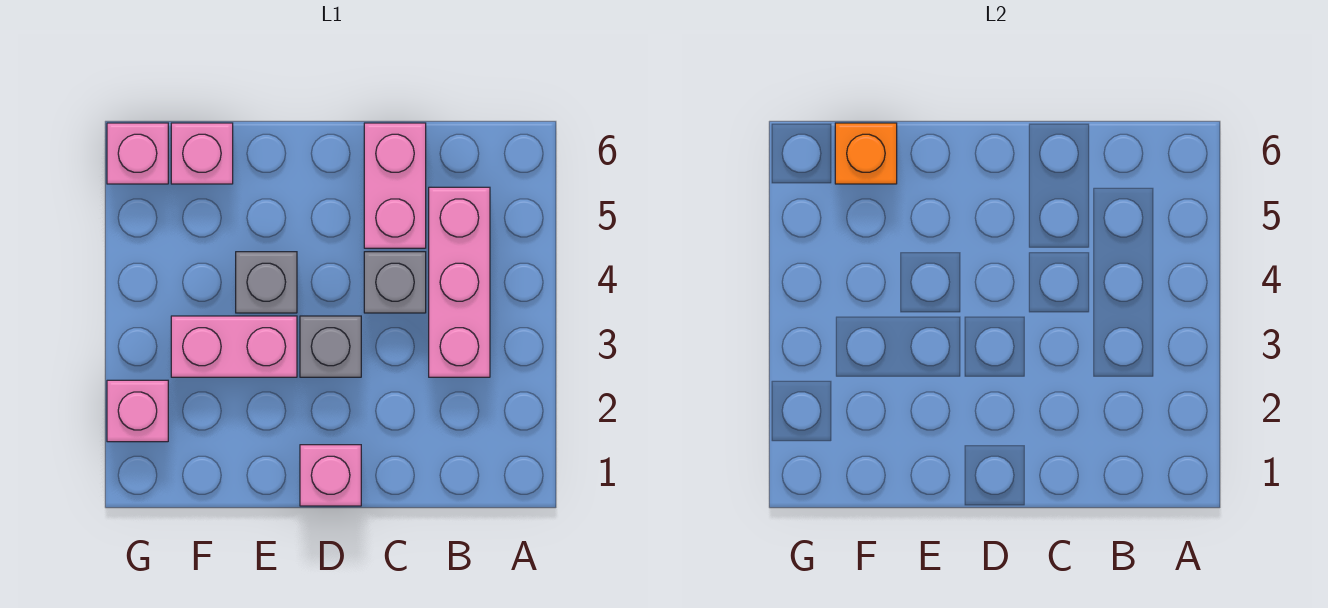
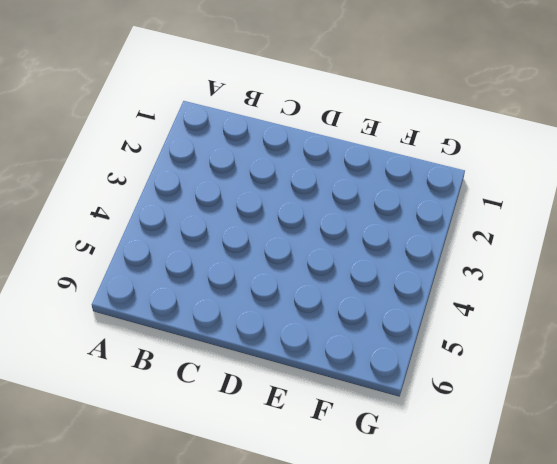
none -> pink 1x3 brick [429,187,490,377]
none -> grey 1x1 brick [364,252,426,313]

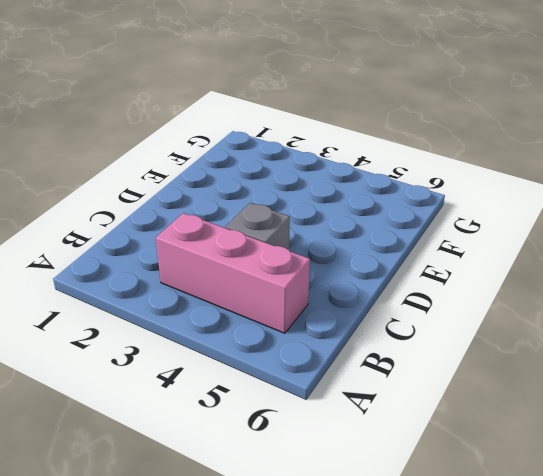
none -> pink 1x2 brick [364,123,426,248]
none -> pink 1x1 brick [300,445,361,506]

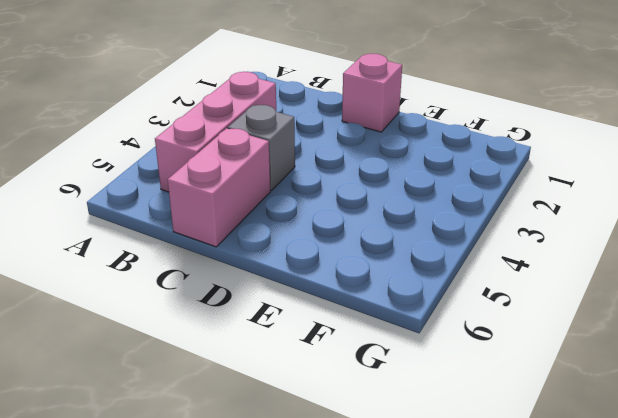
none -> grey 1x1 brick [300,316,361,377]
none -> pink 1x2 brick [171,316,297,377]

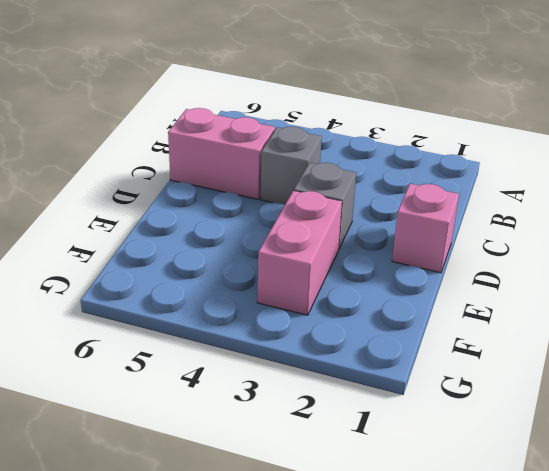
none -> pink 1x3 brick [429,187,490,377]
none -> grey 1x1 brick [236,252,297,313]

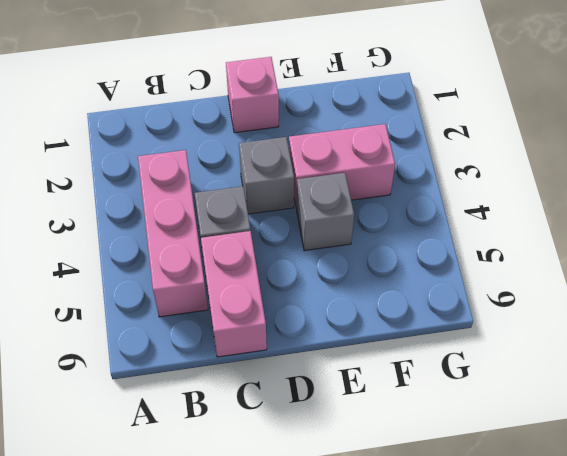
none -> pink 1x1 brick [171,123,233,184]
none -> pink 1x1 brick [107,380,168,442]

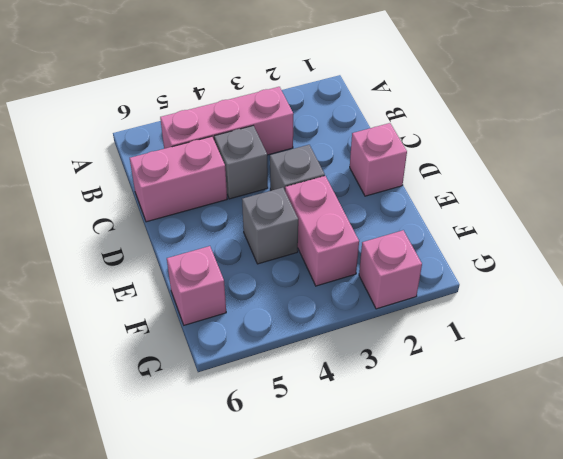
none -> pink 1x1 brick [107,123,168,184]
none -> orange 1x1 brick [835,123,897,184]

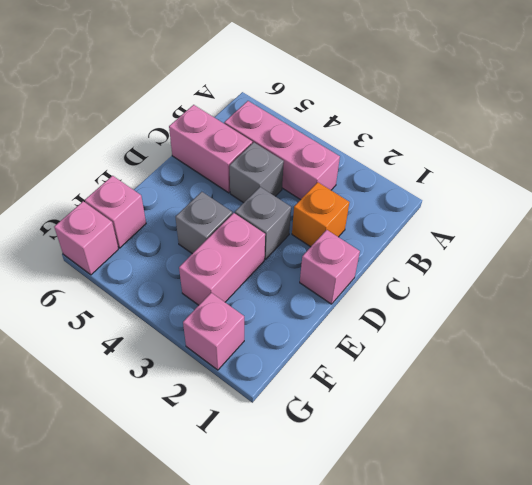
orange 1x1 brick [292,182,350,247] -> orange 1x1 brick moved to [835,123,897,184]

